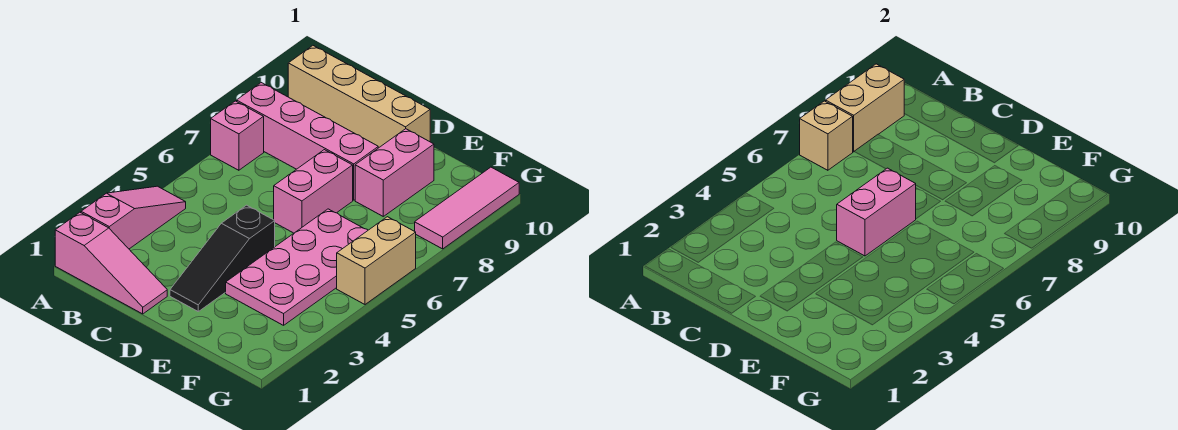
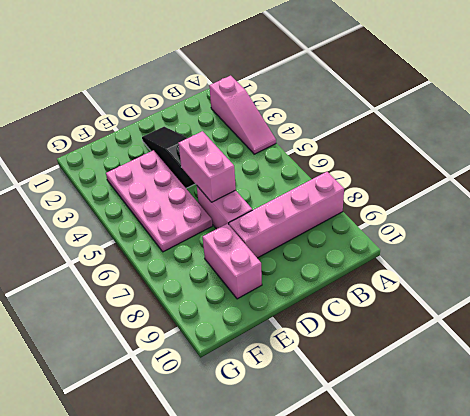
none -> pink 1x3 slope [55,212,167,314]
none -> pink 1x1 brick [211,101,264,170]
none -> tan 1x4 brick [288,46,430,148]

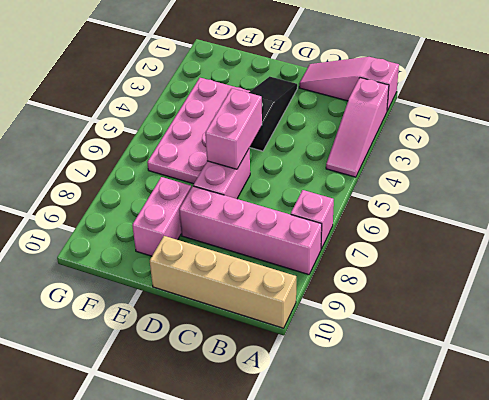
none -> tan 1x2 brick [337,217,416,304]
none -> pink 1x3 tile [415,167,519,249]
none -> tan 1x1 brick [800,101,853,170]

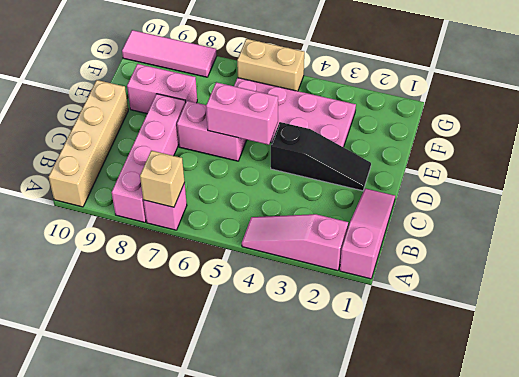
none -> tan 1x2 brick [826,64,904,152]

